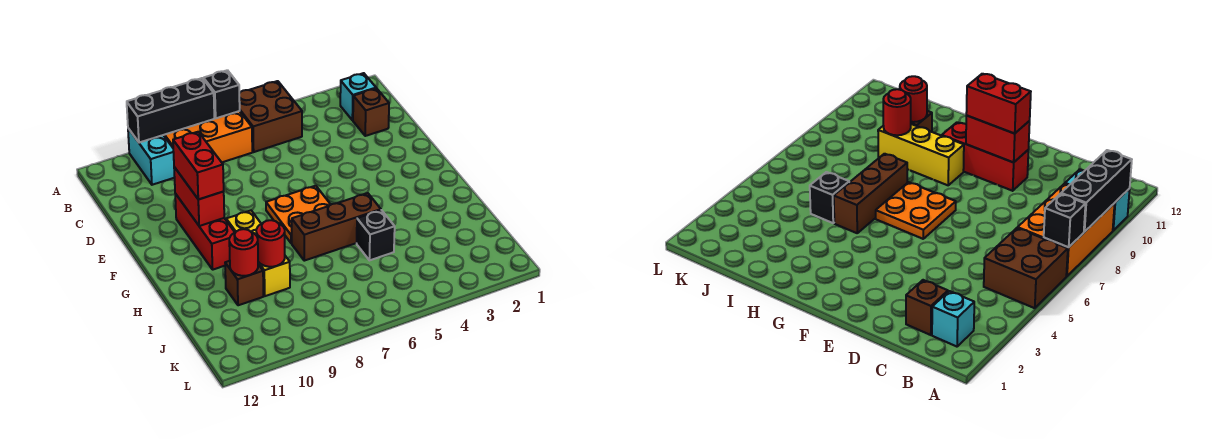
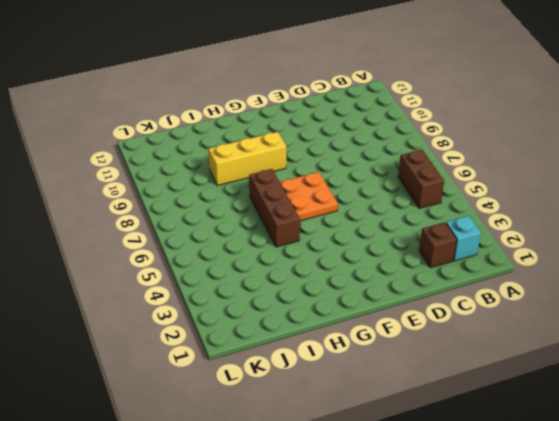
brown 1x2 brick [398,150,444,209] -> brown 2x2 brick [239,81,302,152]
none -> orange 2x3 brick [164,111,252,162]
none -> cyan 1x2 brick [128,128,175,185]
none -> red 1x3 brick [175,194,235,270]

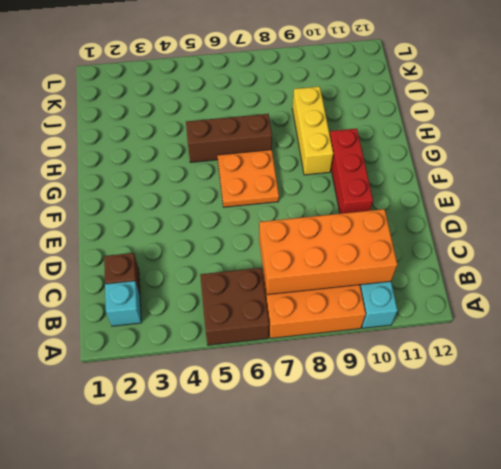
orange 2x4 brick [259,209,397,295] -> none
none -> black 1x1 brick [357,210,395,260]
none -> brown 1x1 brick [225,261,263,305]
none -> black 1x1 brick [204,70,240,118]

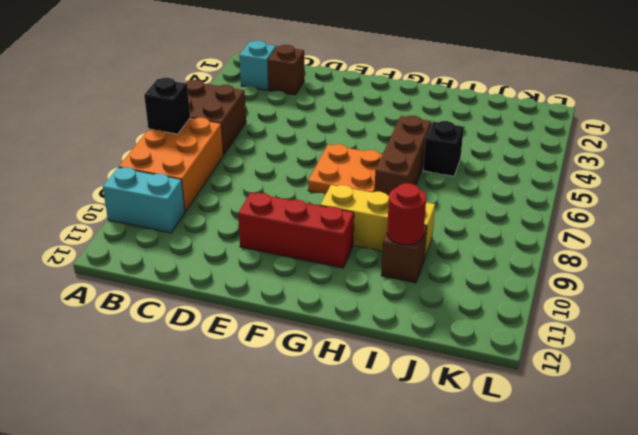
none -> black 1x3 brick [127,78,214,143]
none -> red 1x2 brick [174,167,224,226]
none -> red 1x1 round brick [256,220,285,267]

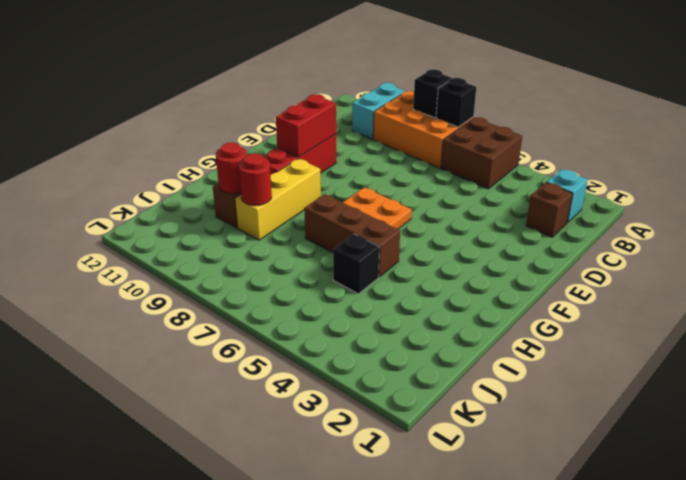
black 1x1 brick [413,69,453,118] -> black 1x3 brick [127,78,214,143]
none -> red 1x2 brick [173,132,224,199]

